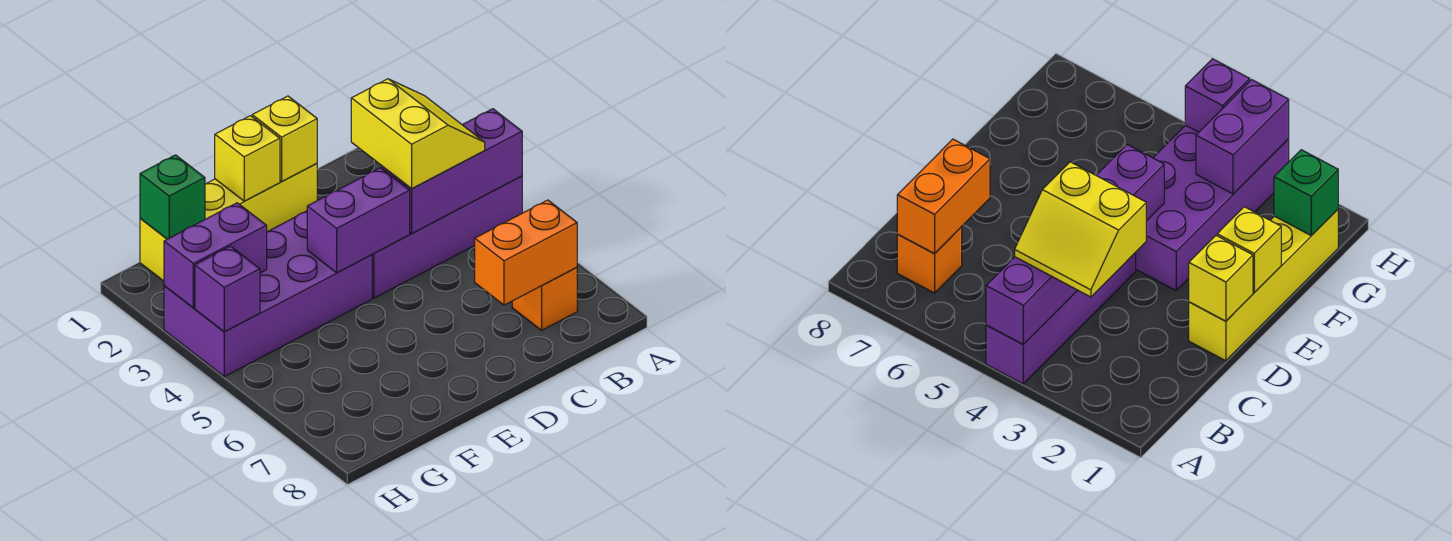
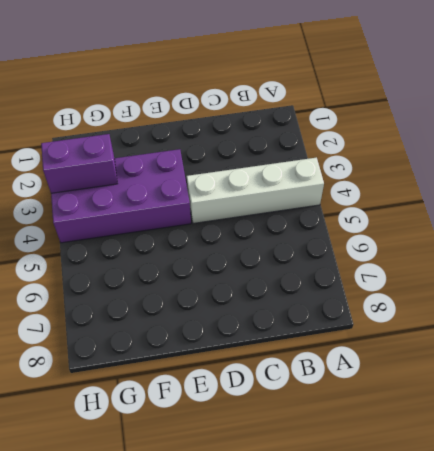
white 1x4 brick [187,158,324,223] -> purple 1x4 brick [372,176,522,298]
none -> orange 1x1 brick [512,267,577,330]
none -> yellow 1x4 brick [140,163,317,281]
none -> purple 1x3 brick [382,109,522,233]

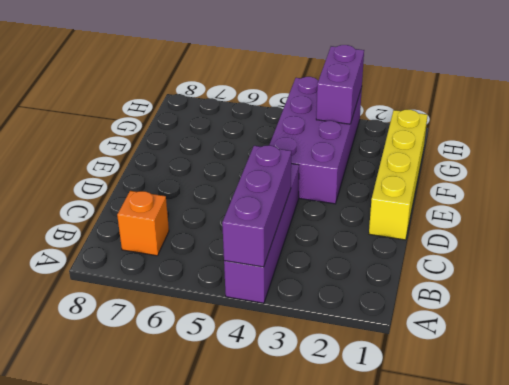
none -> orange 1x2 brick [475,200,577,305]
none -> yellow 1x1 brick [252,96,317,181]
none -> purple 1x2 brick [307,168,410,273]

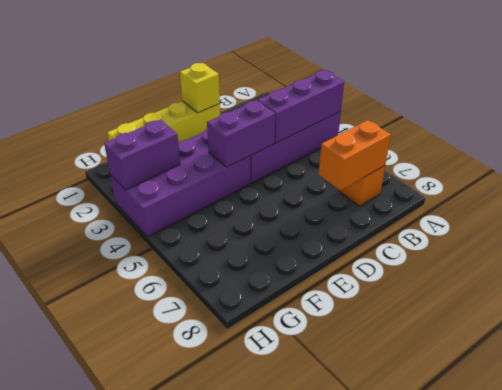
none -> yellow 1x1 brick [215,116,280,201]
none -> green 1x1 brick [140,155,205,239]
none -> purple 1x1 brick [195,246,260,332]

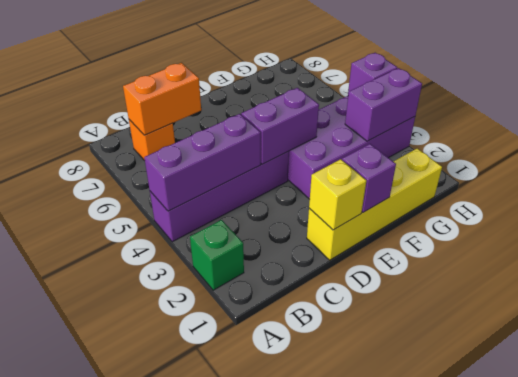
green 1x1 brick [190,220,244,290] -> green 1x1 brick moved to [140,155,205,239]
purple 1x1 brick [342,144,396,213] -> yellow 1x1 brick [215,116,280,201]
none -> yellow 2x2 slope [351,79,485,189]

